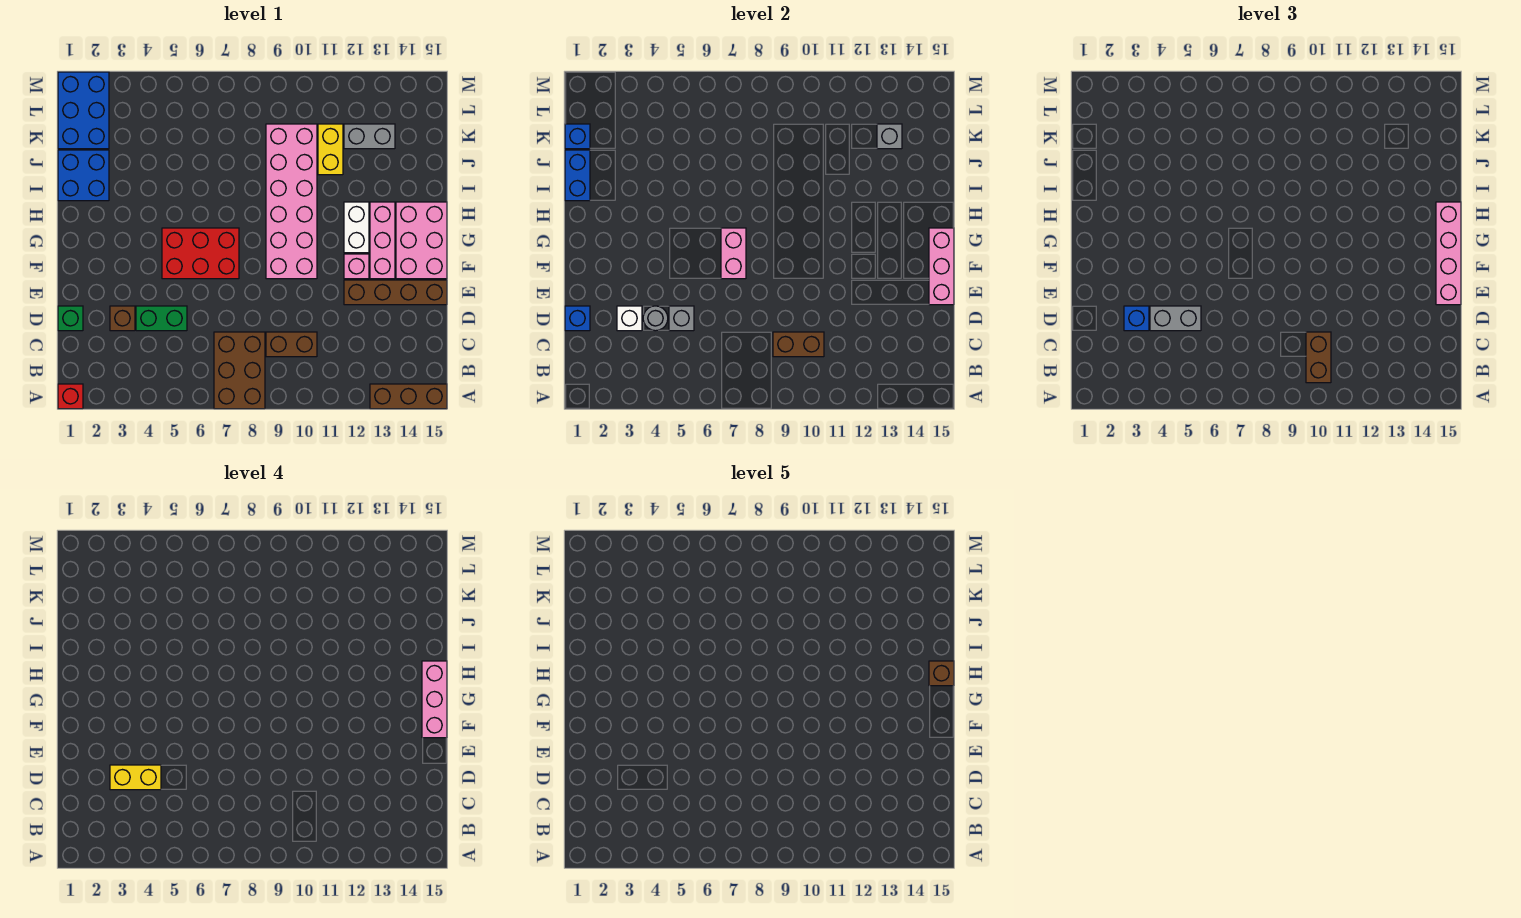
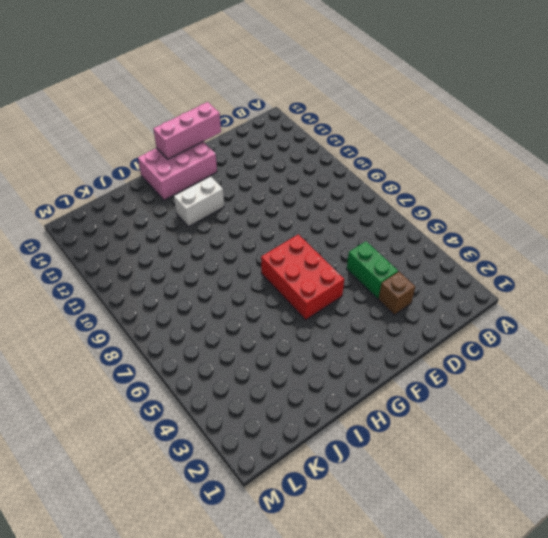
none -> red 1x1 brick [58,384,83,409]
none -> brown 2x3 brick [214,332,265,409]
none -> brown 1x3 brick [370,384,447,409]
none -> brown 1x2 brick [266,332,317,357]

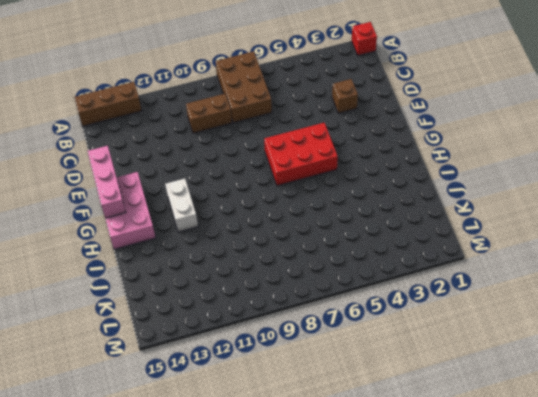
none -> green 1x1 brick [58,306,83,331]
none -> green 1x2 brick [136,306,187,331]
none -> brown 1x4 brick [344,280,447,305]
none -> pink 2x6 brick [266,124,317,279]

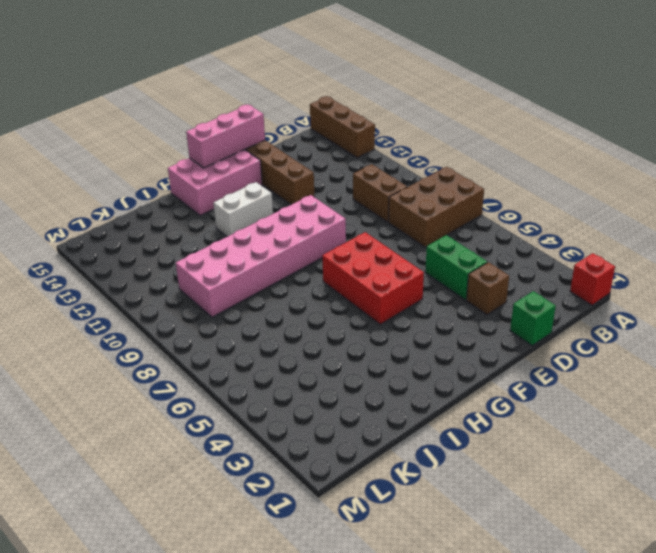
none -> pink 1x1 brick [344,254,369,279]
none -> pink 1x3 brick [370,202,395,279]
none -> blue 2x2 brick [58,150,109,201]
none -> yellow 1x2 brick [318,124,343,175]

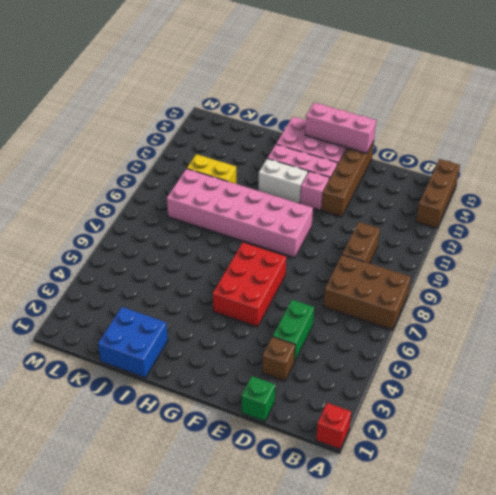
none -> blue 2x3 brick [58,72,109,149]
none -> grey 1x2 brick [344,124,395,149]
none -> brown 1x2 brick [773,332,824,357]
none -> blue 1x1 brick [565,306,590,331]

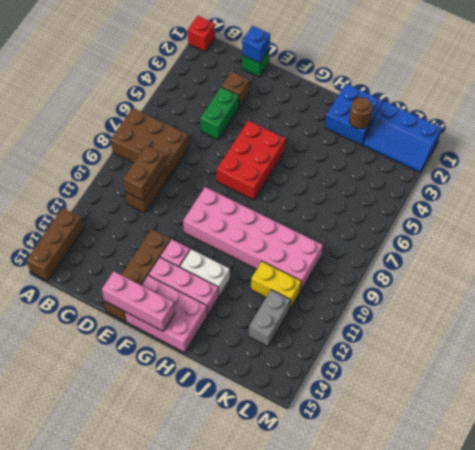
brown 1x1 round brick [350,97,372,129] -> none
blue 2x3 slope [363,101,442,172] -> blue 2x3 brick [58,72,109,149]
none -> white 1x1 brick [617,306,642,331]
none -> grey 1x1 round brick [643,306,668,331]
none -> grey 1x1 brick [669,306,694,331]
none -> pink 1x2 brick [721,228,746,279]

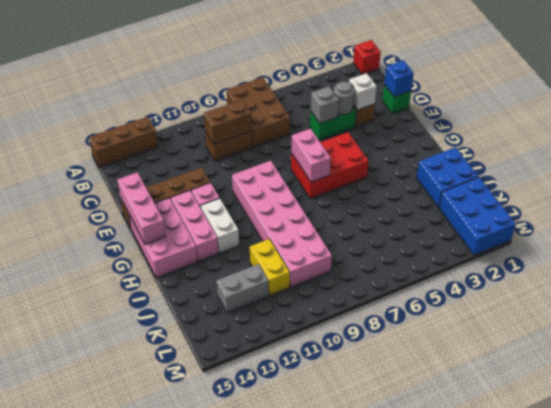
none -> blue 1x2 brick [565,150,590,201]
none -> blue 1x1 brick [565,124,590,149]
none -> grey 1x1 brick [877,124,902,149]
none -> brown 1x2 brick [1306,332,1331,383]

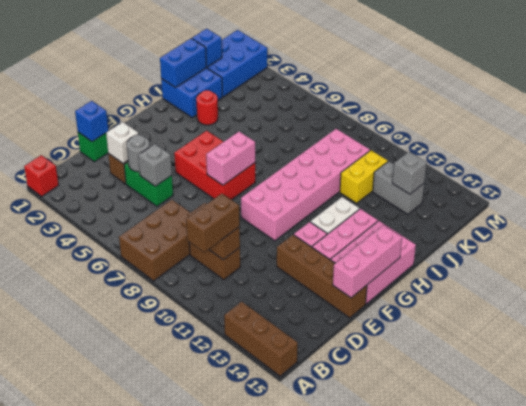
red 1x1 round brick [196,90,218,125] -> none
none -> blue 1x1 brick [1124,306,1149,331]
none -> grey 1x2 brick [1150,306,1201,331]
none -> pink 1x4 brick [1436,202,1461,305]
none -> yellow 1x2 brick [110,765,161,790]

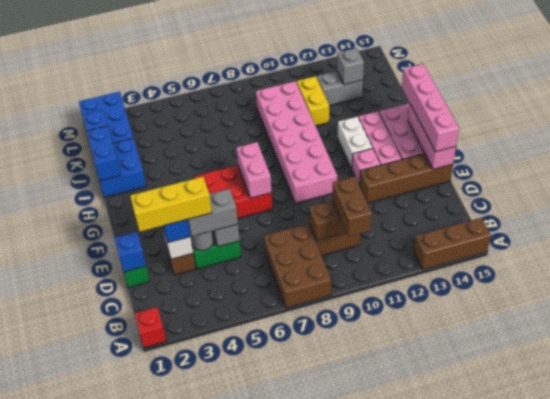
yellow 1x3 brick [130,177,212,232] -> yellow 1x2 brick [110,765,161,790]
none -> pink 1x3 brick [422,661,447,738]
none -> brown 1x1 brick [929,661,954,686]

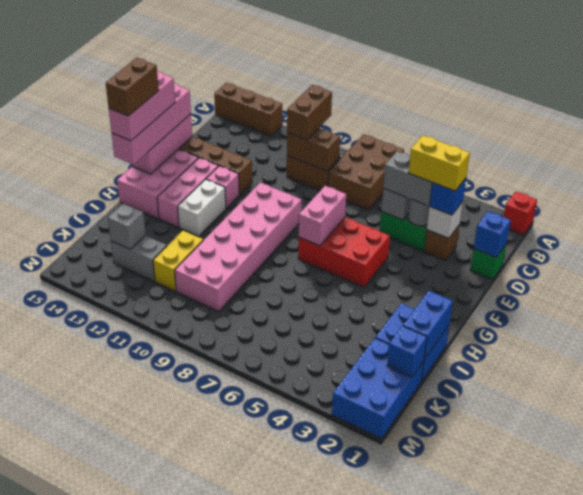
brown 1x2 brick [106,58,159,116] -> brown 1x1 brick [929,661,954,686]

